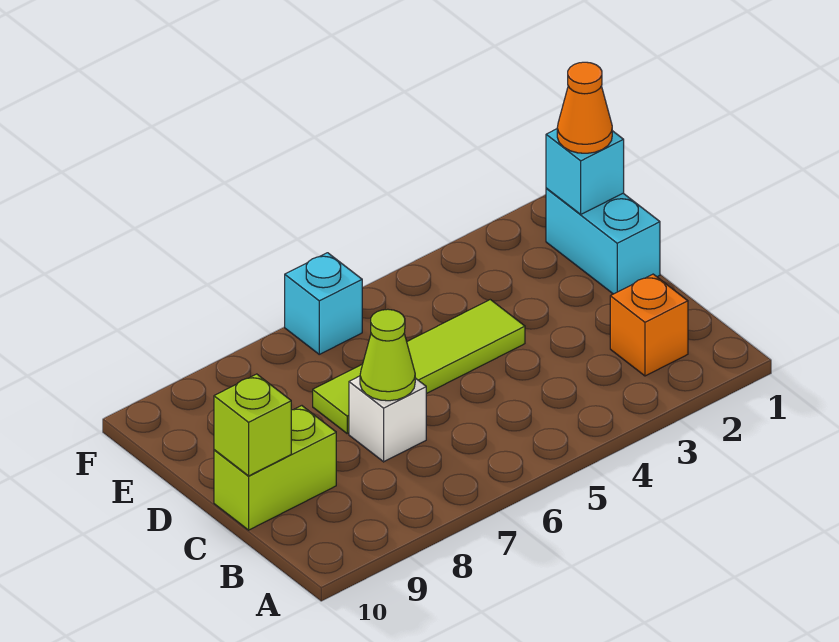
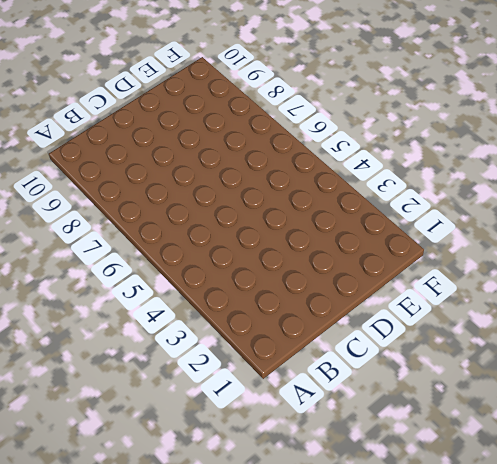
none -> orange 1x1 brick [610,274,688,376]
none -> white 1x1 brick [349,376,426,462]

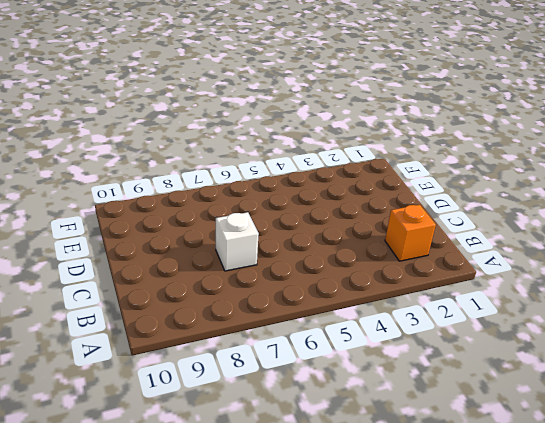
none -> lime 1x2 brick [214,406,336,530]
none -> cyan 1x2 brick [546,188,660,294]

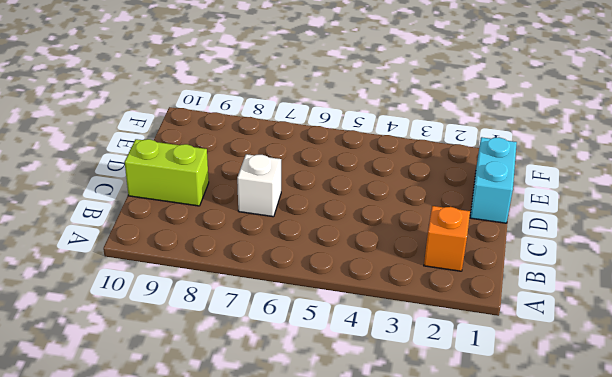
none -> lime 1x4 tile [313,300,525,433]
none -> cyan 1x1 brick [285,253,362,354]

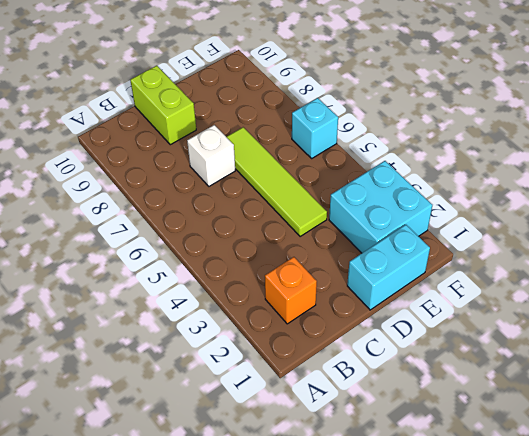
cyan 2x2 brick [329,161,432,253] -> none
none -> lime 1x1 cone [360,309,415,401]
none -> lime 1x1 brick [214,374,291,476]

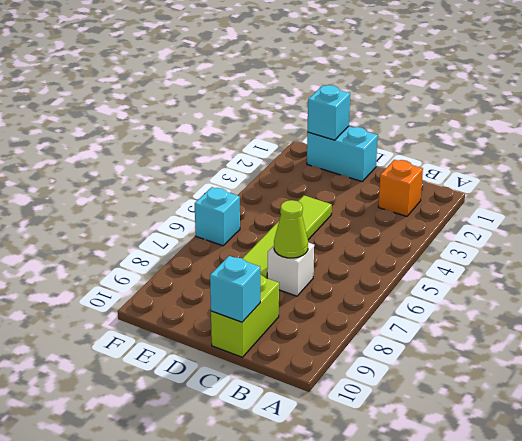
cyan 1x1 brick [210,256,260,322] -> lime 1x1 brick [214,374,291,476]
none -> orange 1x1 cone [557,62,612,153]

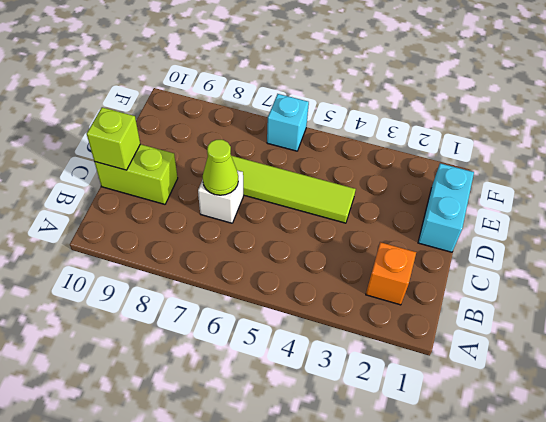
none -> cyan 1x1 brick [546,129,624,214]
none -> orange 1x1 cone [557,62,612,153]

